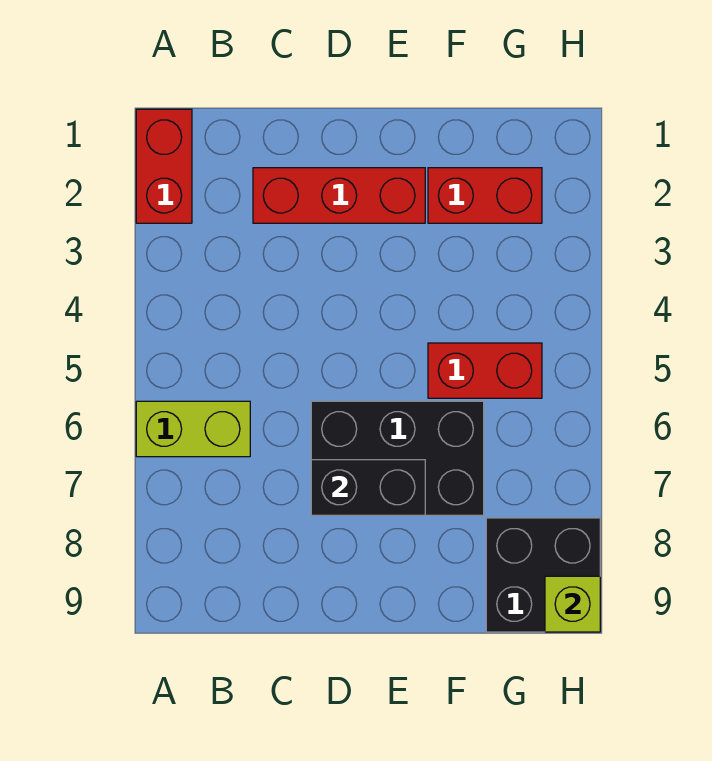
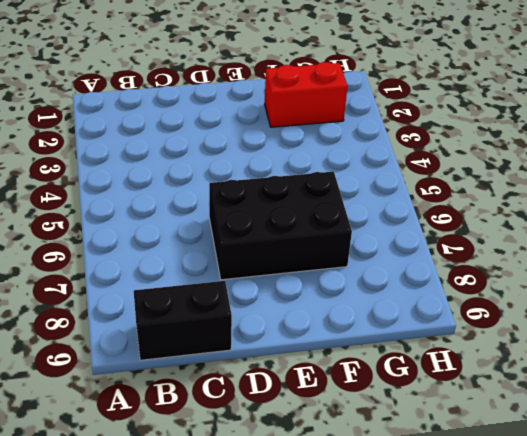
black 1x2 brick [134,281,232,360] -> black 1x2 brick moved to [311,460,425,515]
none -> red 1x2 brick [136,109,192,223]
none -> lime 1x2 brick [136,401,250,457]

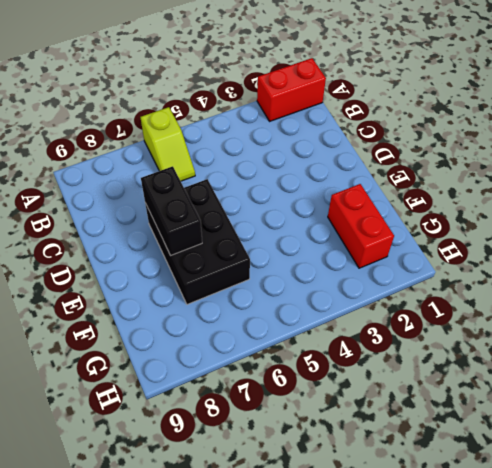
lime 1x2 slope [141,107,195,181] -> lime 1x2 brick [136,401,250,457]
none -> red 1x3 brick [253,168,425,223]
none -> red 1x2 brick [428,343,542,398]

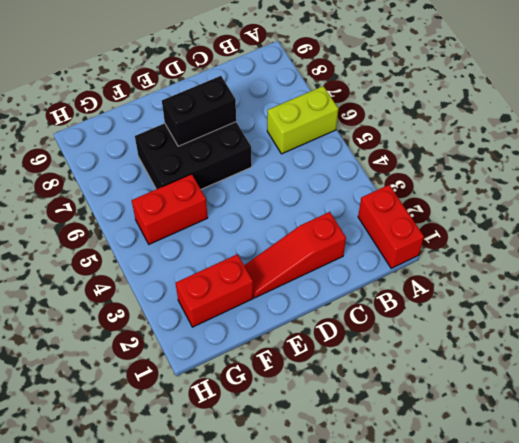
red 1x3 slope [244,212,346,298] -> red 1x3 brick [253,168,425,223]
none -> black 2x2 brick [486,518,600,632]
none -> lime 1x1 brick [545,576,600,632]

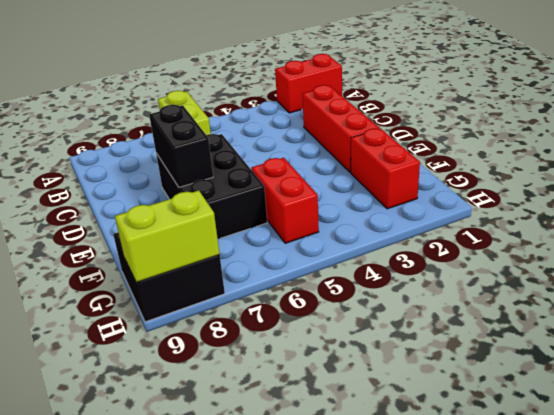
lime 1x2 brick [115,190,220,283] -> lime 1x1 brick [545,576,600,632]

